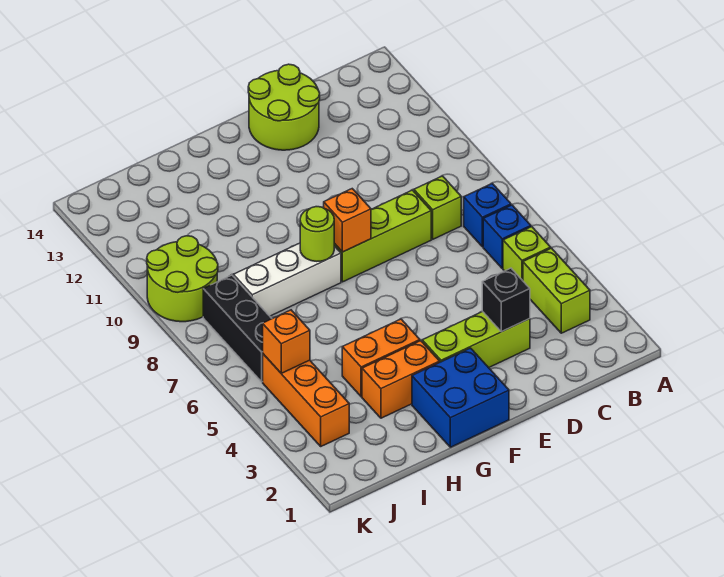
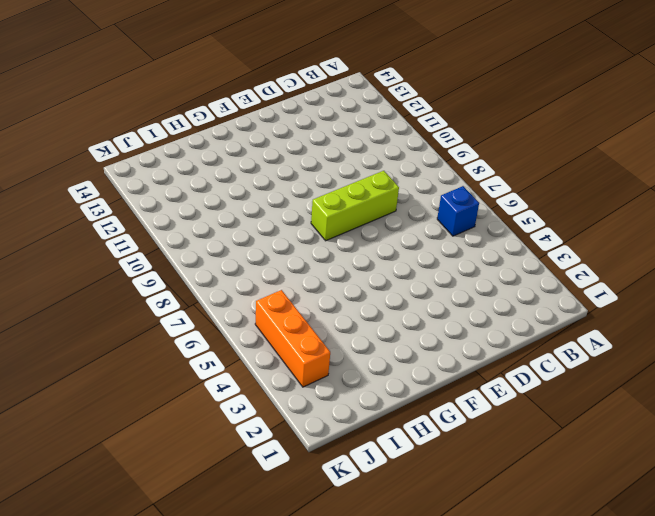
none -> lime 1x2 brick [523,248,590,333]
none -> lime 1x1 brick [503,227,551,281]
none -> blue 1x1 brick [464,183,511,247]

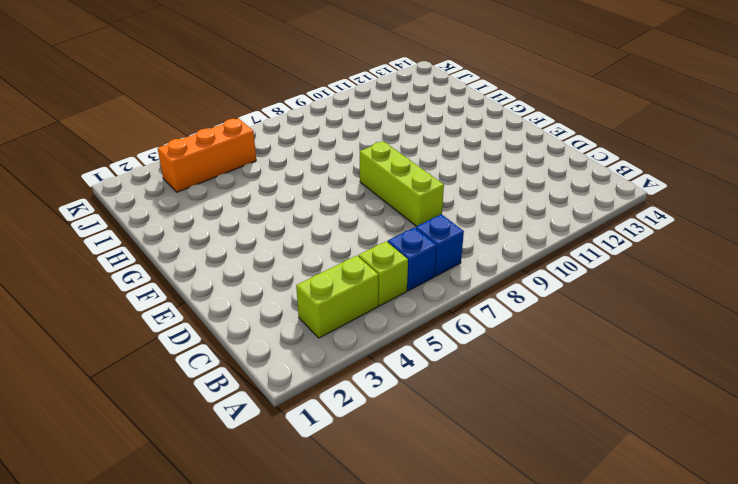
none -> lime 1x1 brick [414,176,461,239]
none -> lime 1x3 brick [422,312,530,368]
none -> lime 2x2 round brick [248,64,320,150]

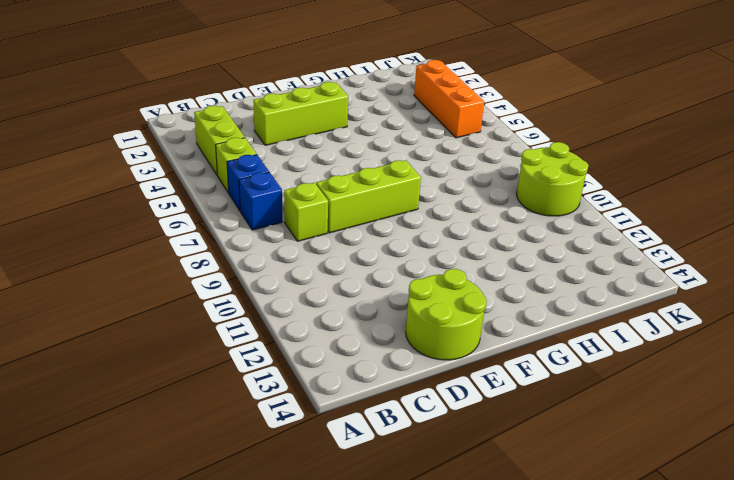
none -> blue 2x2 brick [412,348,509,447]
none -> orange 1x2 brick [362,341,440,418]
none -> orange 1x2 brick [342,319,420,397]

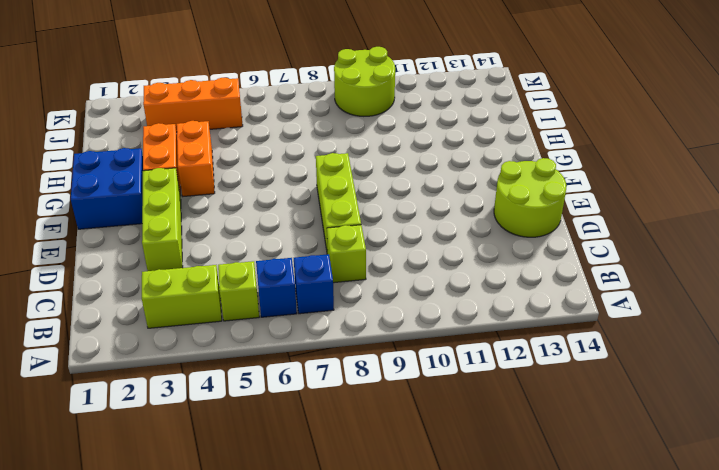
none -> white 1x3 brick [233,243,341,316]
none -> black 1x3 brick [203,275,272,382]
none -> black 1x1 brick [482,268,530,332]

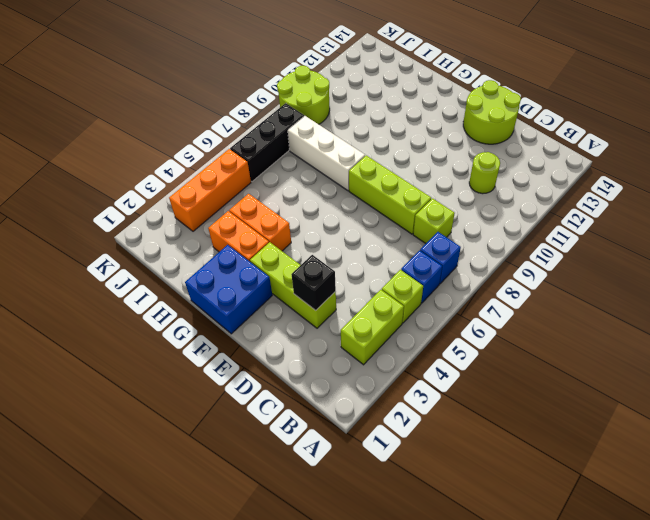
lime 1x1 round brick [469,152,500,194] -> lime 1x1 round brick moved to [300,207,334,261]
none -> orange 1x1 brick [324,189,371,252]
none -> orange 1x1 brick [263,310,310,373]

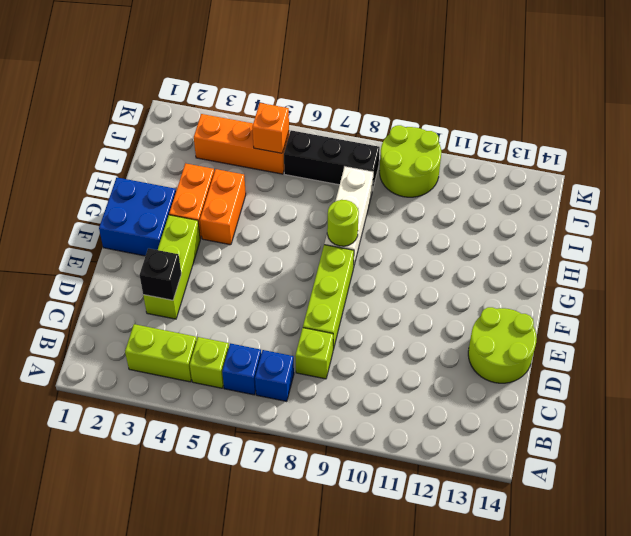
none -> orange 1x1 brick [324,189,371,252]

